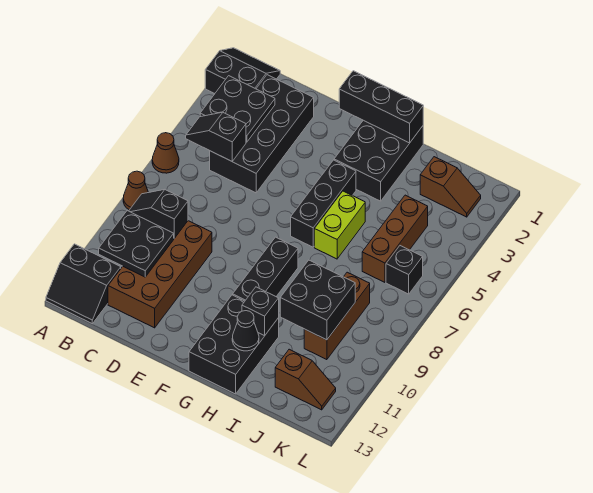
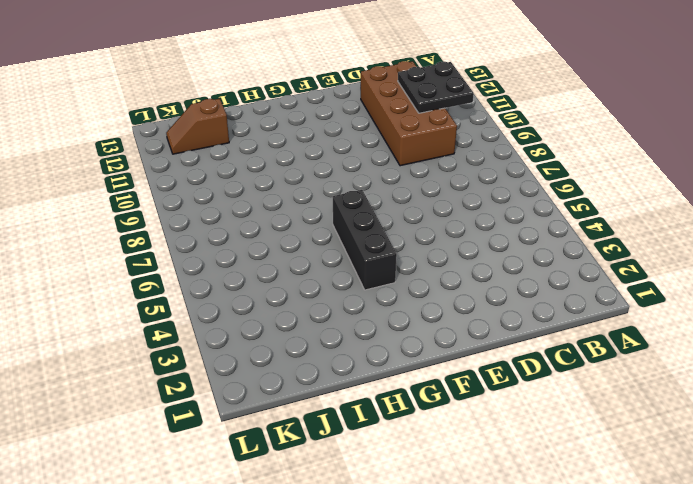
none -> black 2x2 slope [205,48,280,93]
none -> brown 1x1 cone [152,133,179,173]
none -> brown 1x1 cone [123,171,149,210]

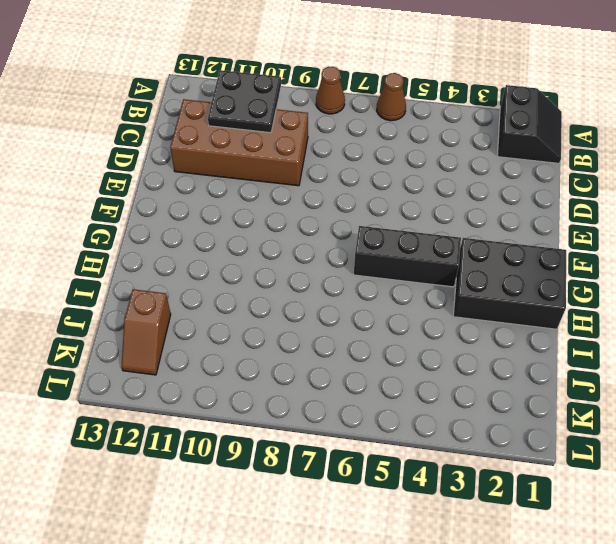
none -> black 2x2 slope [46,244,121,324]
none -> black 2x4 brick [210,75,314,193]
none -> black 1x3 brick [233,237,298,301]

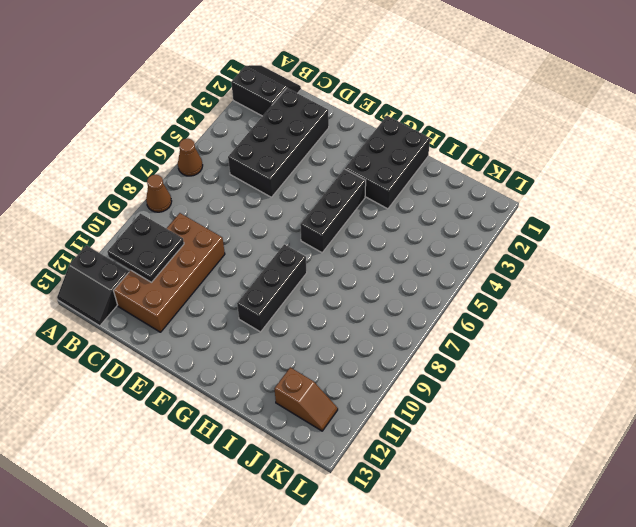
none -> black 2x3 brick [189,295,279,394]
none -> lime 1x2 brick [314,191,365,259]
none -> brown 1x2 slope [420,157,481,217]

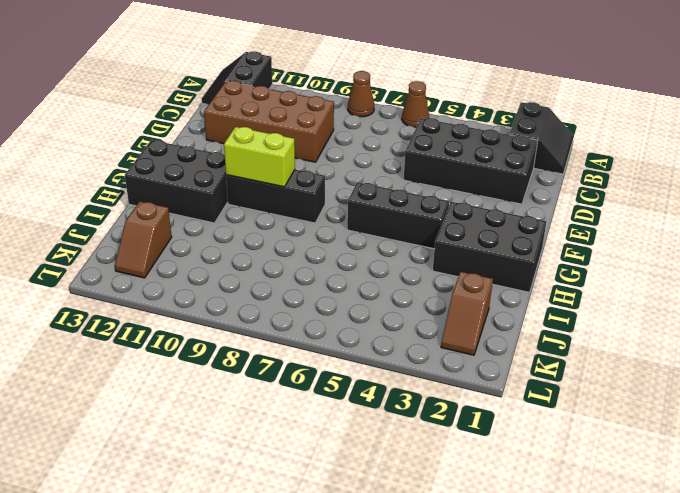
lime 1x2 brick [224,127,295,187] -> lime 1x2 brick moved to [314,191,365,259]
none -> brown 1x3 brick [362,195,428,282]
none -> brown 1x3 brick [304,272,370,360]
none -> black 1x1 brick [386,246,423,294]

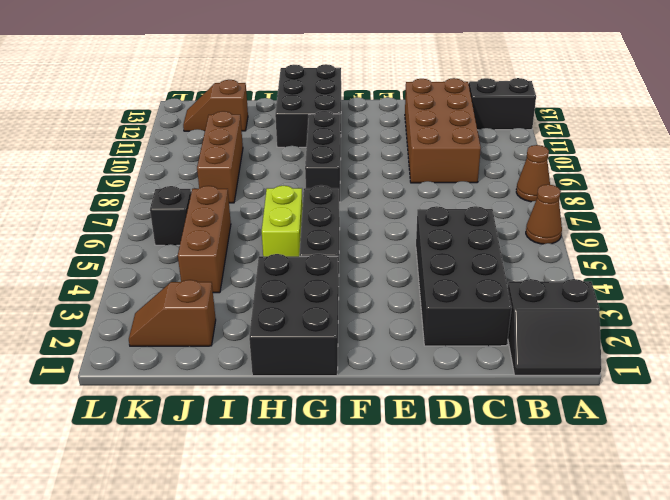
none -> black 2x2 plate [200,76,275,142]
none -> black 1x2 slope [186,112,246,161]
none -> black 1x2 slope [129,190,188,238]

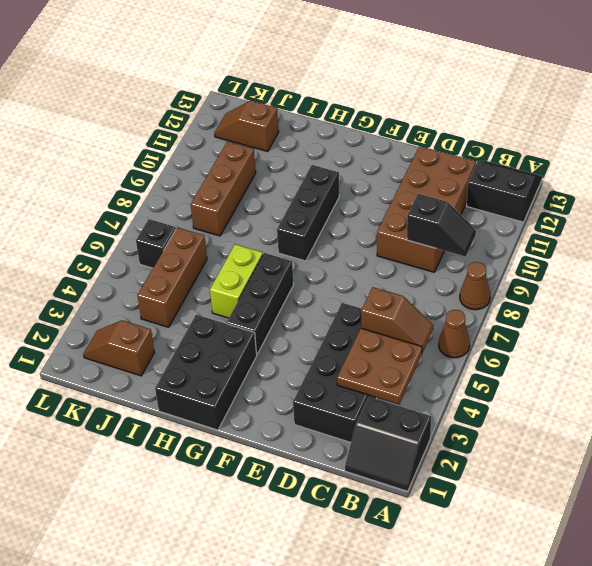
brown 2x2 plate [337,328,422,404] -> black 2x2 plate [200,76,275,142]
brown 1x2 slope [361,287,433,353] -> black 1x2 slope [186,112,246,161]
none -> black 2x3 brick [189,295,279,394]
none -> black 2x2 plate [99,211,174,277]
none -> black 1x3 brick [339,71,423,143]

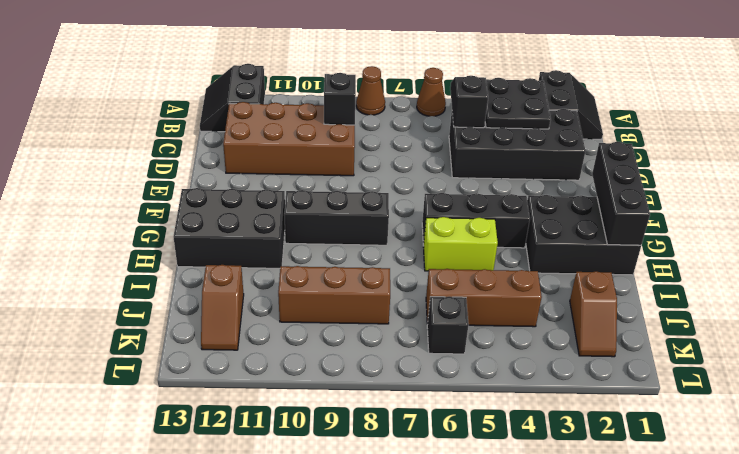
none -> black 2x2 plate [99,211,174,277]
none -> black 1x1 brick [242,287,279,336]
none -> black 1x1 cone [232,311,259,351]

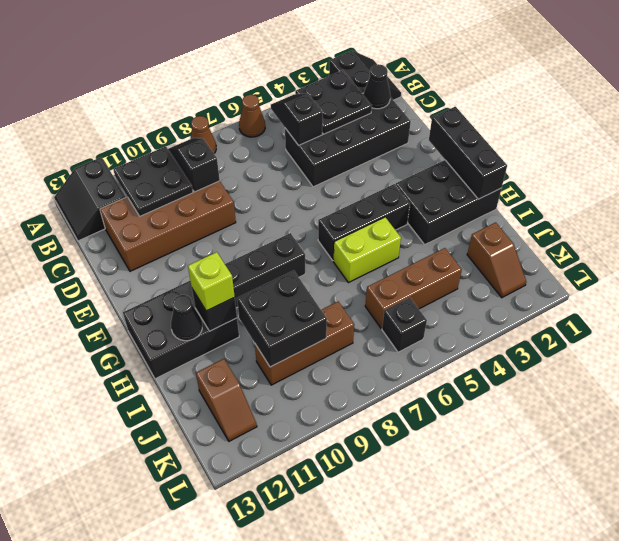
black 1x1 cone [364,64,390,109] -> none
lime 1x1 brick [188,252,235,311] -> none

